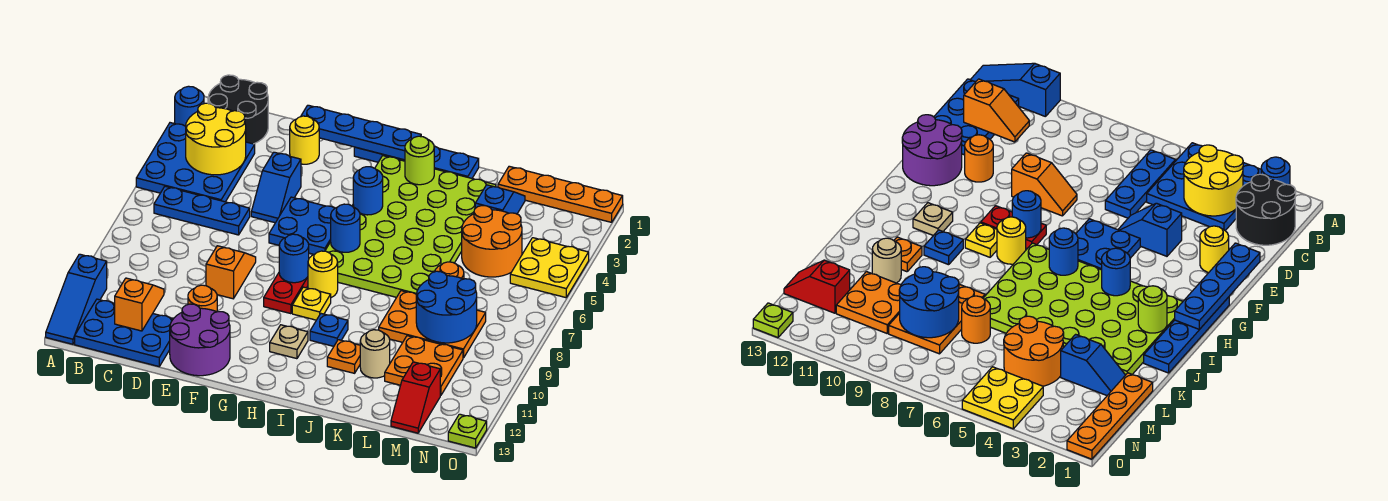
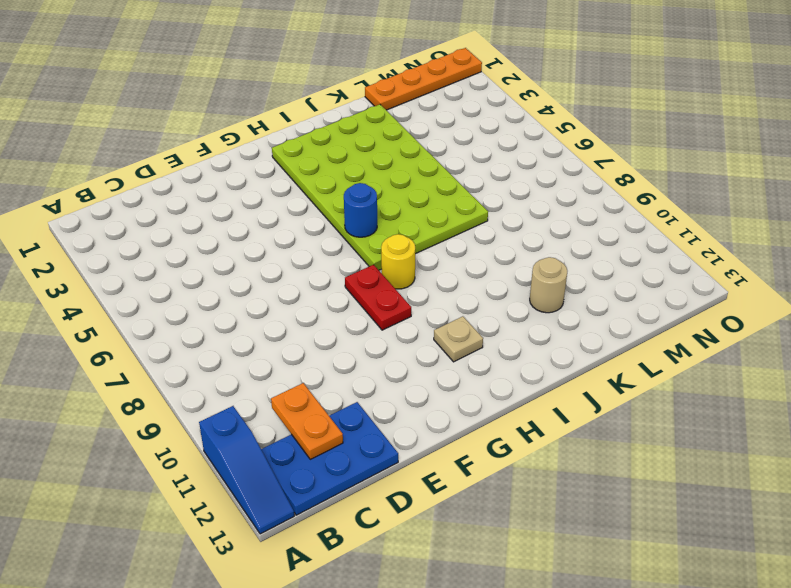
orange 1x2 plate [271,383,343,459] -> orange 1x2 slope [115,278,164,331]
none -> blue 1x1 round brick [175,86,204,126]
none -> blue 3x3 plate [136,123,255,202]
none -> black 2x2 round brick [208,75,268,144]
none -> blue 1x3 plate [154,186,250,235]

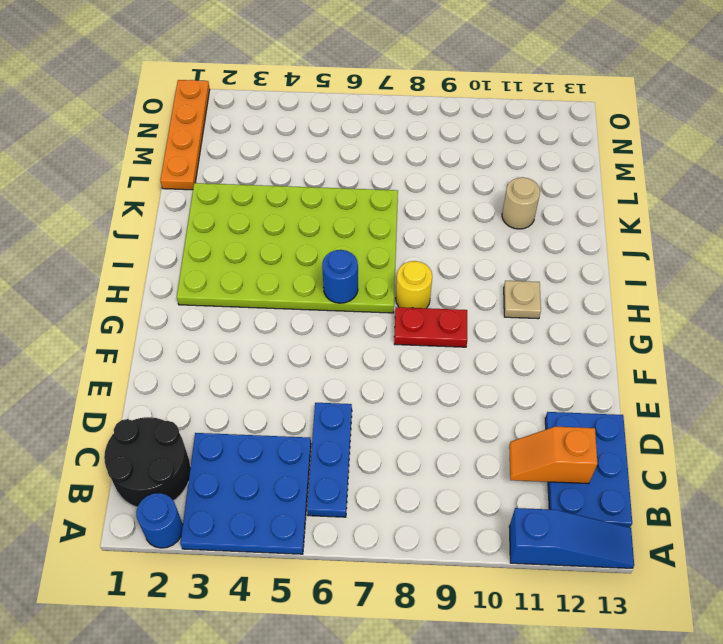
none -> yellow 1x1 round brick [290,116,319,164]
none -> blue 1x2 slope [251,152,301,223]
none -> orange 1x2 slope [206,246,256,299]
none -> orange 1x1 round brick [188,285,217,312]

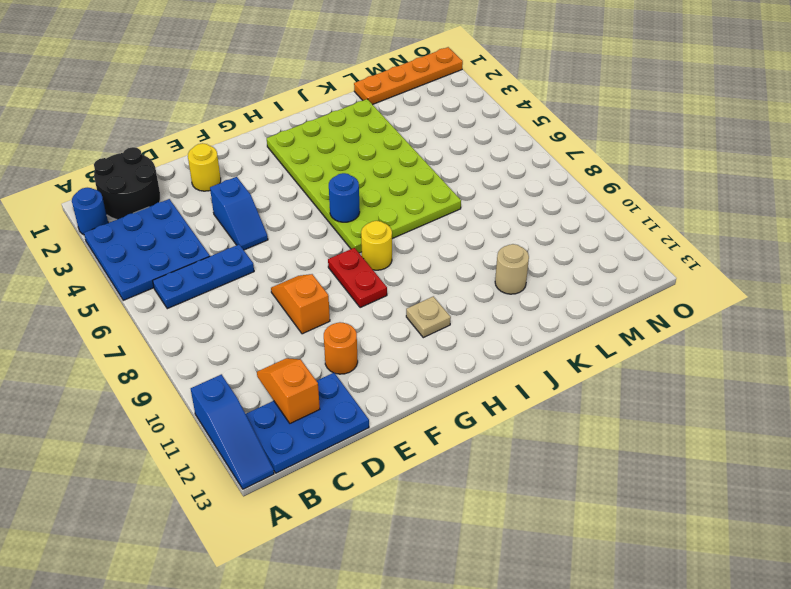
none -> purple 2x2 round brick [170,304,230,376]
none -> blue 2x2 plate [269,197,335,254]
none -> blue 1x4 plate [354,146,479,178]
none -> yellow 1x1 plate [292,287,331,320]

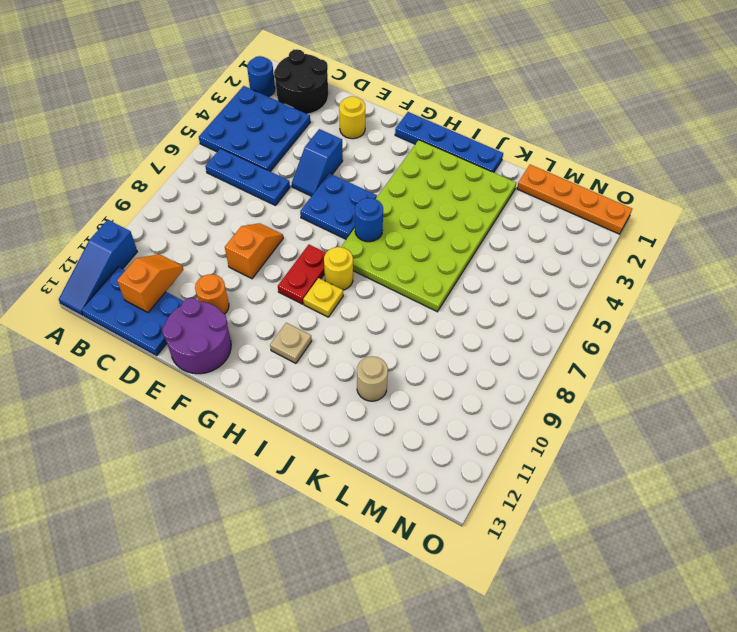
none -> blue 1x1 plate [310,314,348,346]
none -> orange 1x1 plate [327,340,360,373]
none -> orange 2x3 plate [379,291,486,358]
none -> blue 1x2 slope [475,185,525,214]

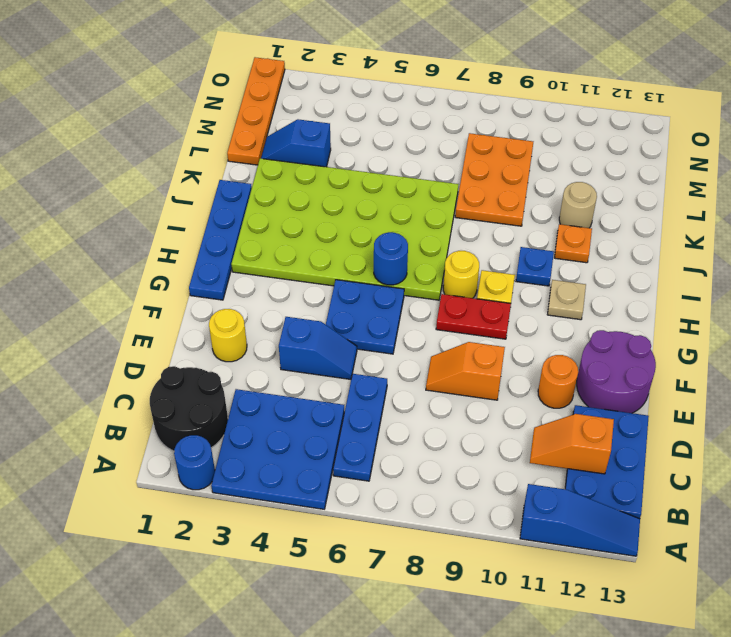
none -> orange 2x2 round brick [462,206,522,277]
none -> orange 1x1 round brick [435,262,464,279]
none -> orange 2x2 plate [385,336,463,396]
none -> red 1x2 slope [391,362,440,433]

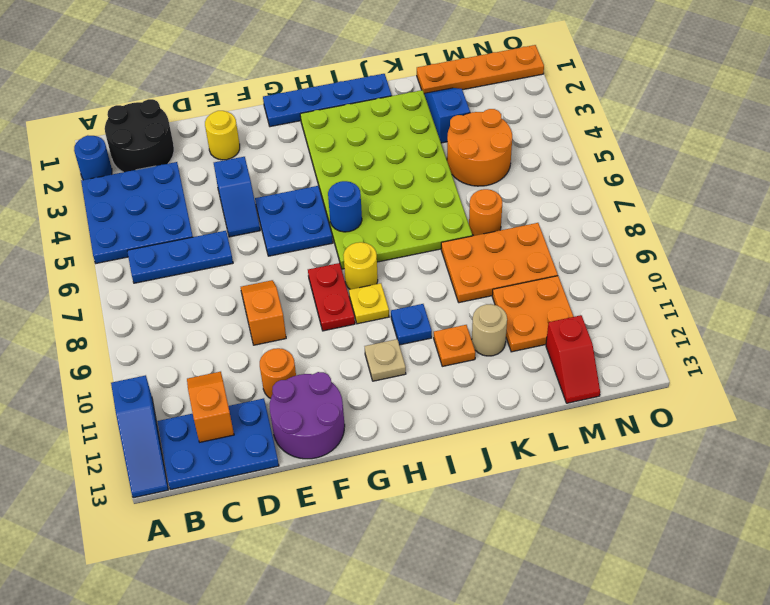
none -> yellow 2x2 plate [510,238,589,298]
none -> lime 1x1 plate [448,414,487,448]
none -> yellow 2x2 round brick [186,103,246,175]
none -> blue 1x4 plate [301,105,421,160]

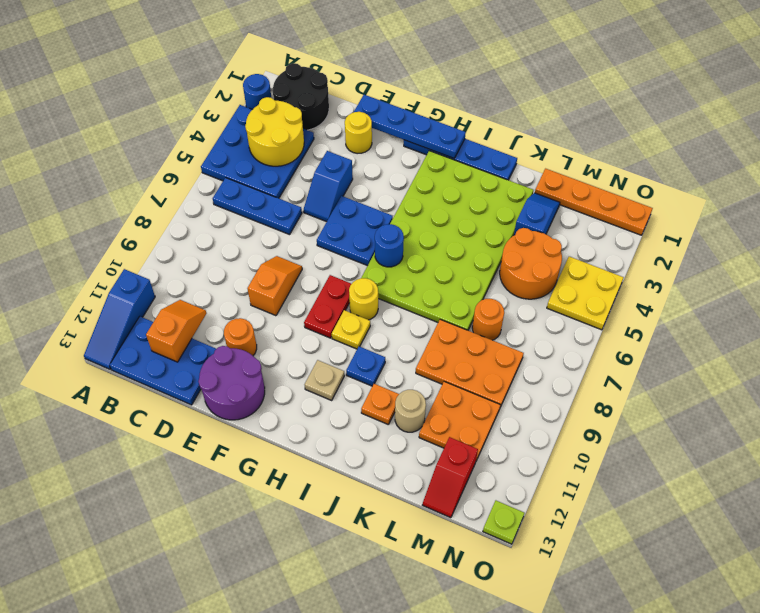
none -> blue 1x1 round brick [279,234,309,283]
none -> blue 1x1 round brick [353,167,383,215]
none -> lime 1x1 round brick [405,136,434,185]
none -> blue 2x2 round brick [416,271,477,343]

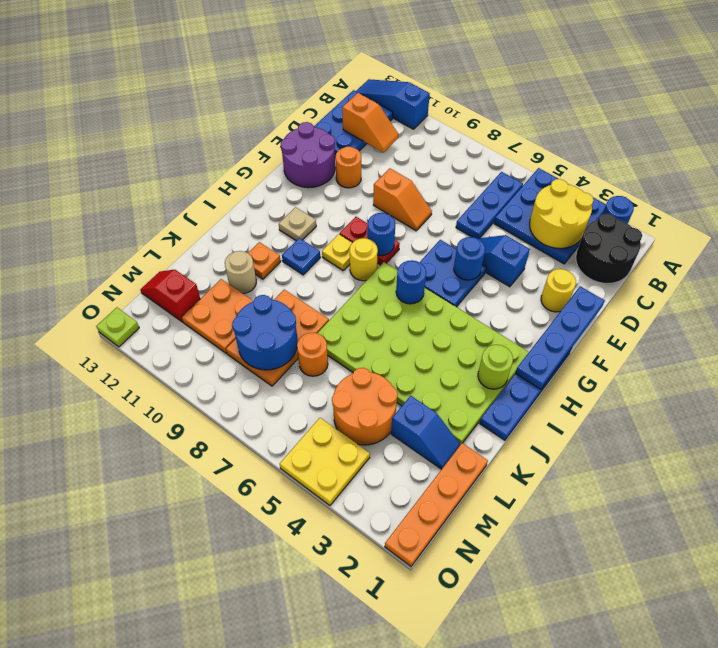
blue 1x1 round brick [454,237,485,280] -> blue 1x1 round brick moved to [353,167,383,215]

